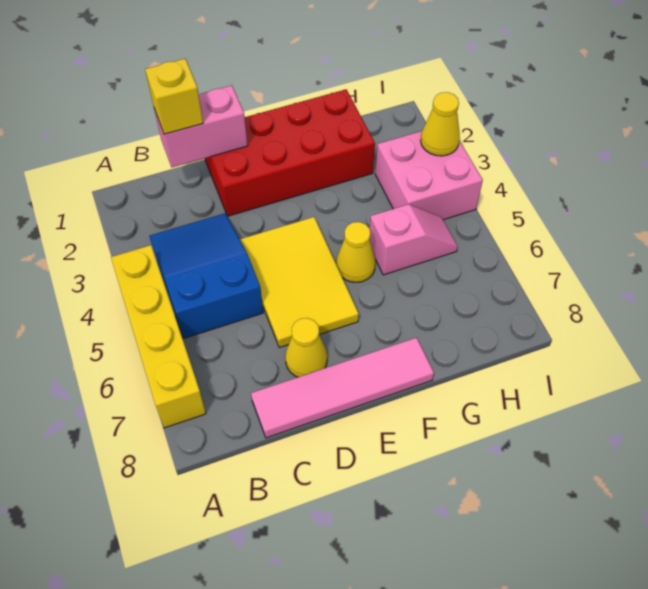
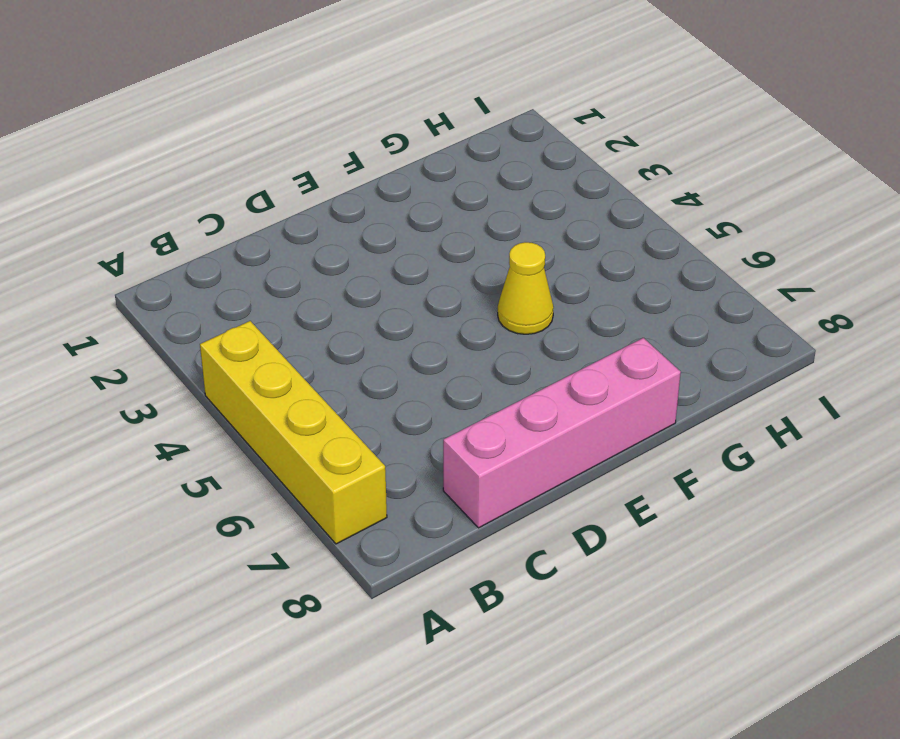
pink 1x4 brick [443,338,681,528] -> pink 1x4 tile [251,338,434,438]
none -> blue 2x3 slope [149,213,263,339]
none -> red 2x4 brick [205,89,375,216]
none -> yellow 2x3 tile [240,217,359,347]

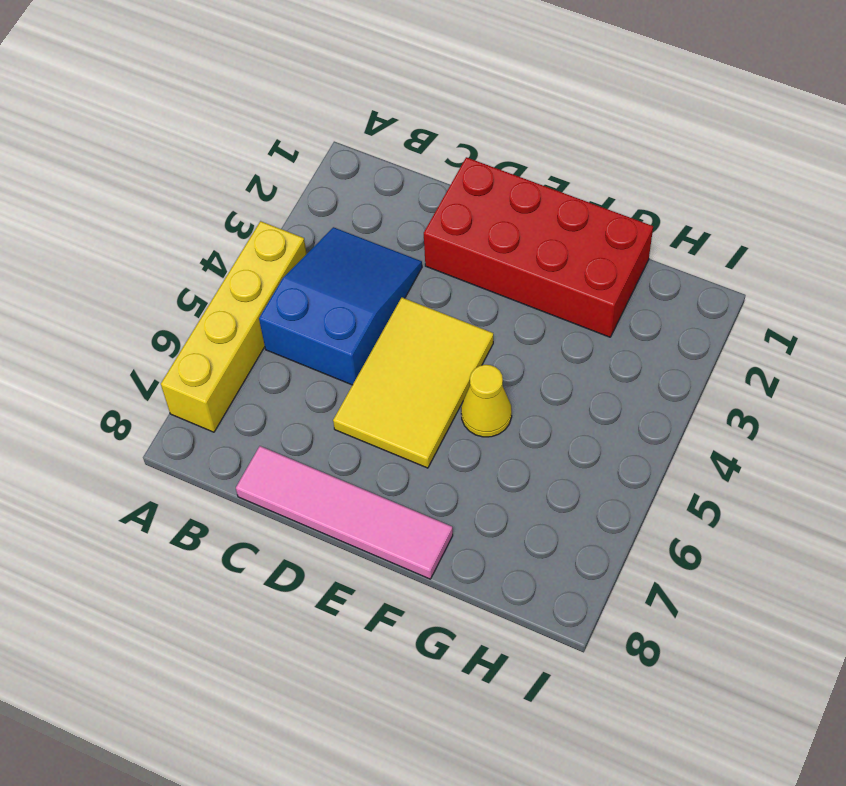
none -> yellow 1x1 cone [285,318,327,377]
none -> pink 1x2 slope [370,204,458,275]
none -> pink 2x2 brick [375,131,483,220]

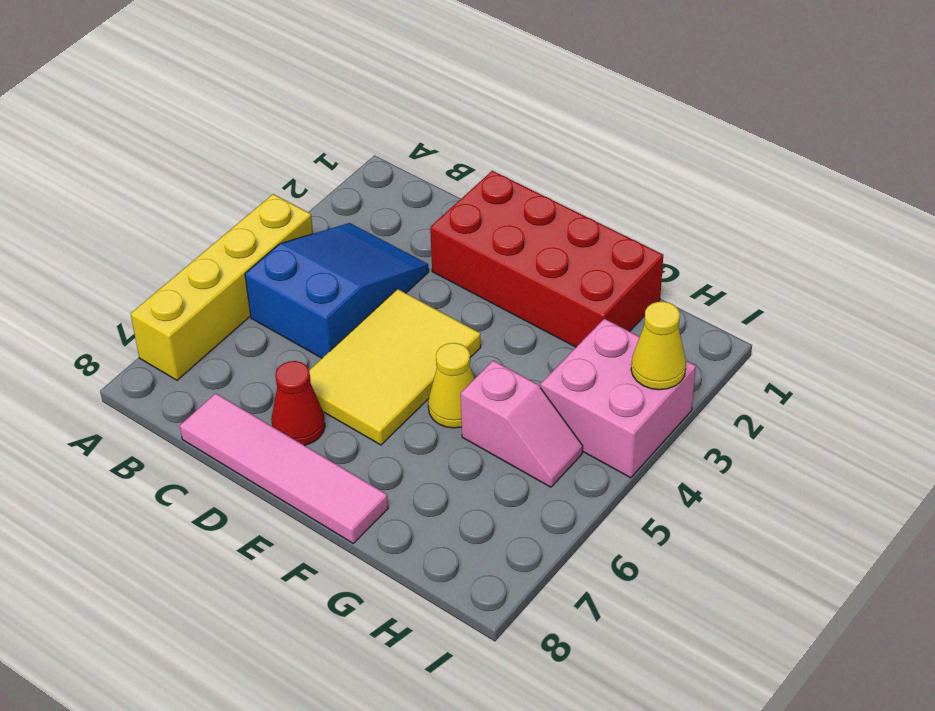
red 1x1 cone [271,361,325,445] -> yellow 1x1 cone [285,318,327,377]
none -> pink 1x2 brick [154,85,248,167]
none -> yellow 1x1 brick [145,59,203,134]

